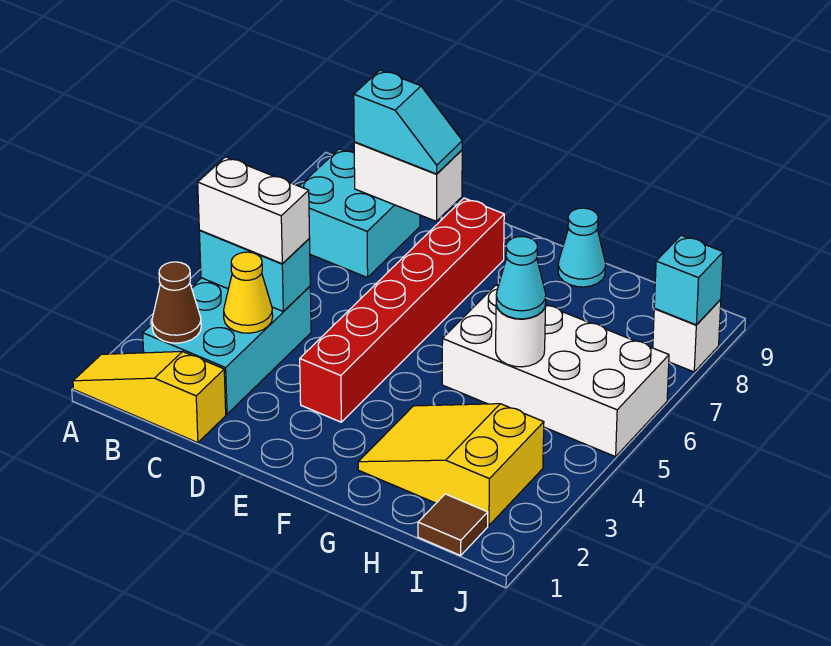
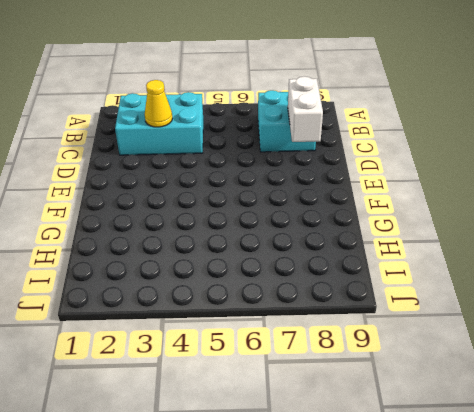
none -> yellow 1x3 slope [73,352,226,443]
none -> red 1x6 brick [300,198,504,422]
none -> yellow 2x3 slope [358,404,544,526]

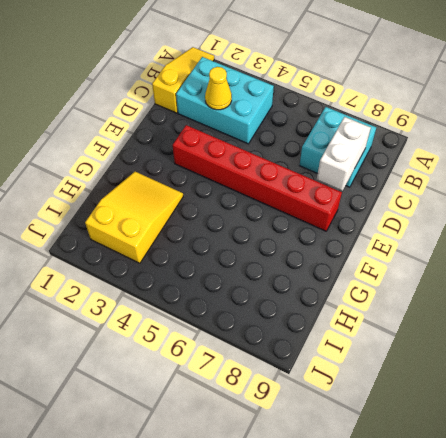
none -> white 2x4 brick [442,285,669,457]
none -> cyan 1x1 cone [558,208,606,287]
none -> brown 1x1 tile [418,494,488,555]

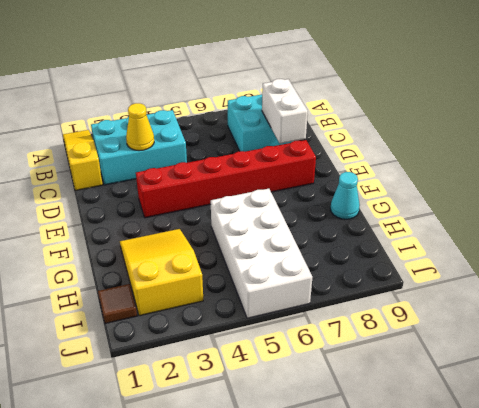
none -> white 1x1 brick [653,299,721,372]
none -> brown 1x1 cone [152,262,201,343]
none -> cyan 1x2 brick [199,230,310,312]

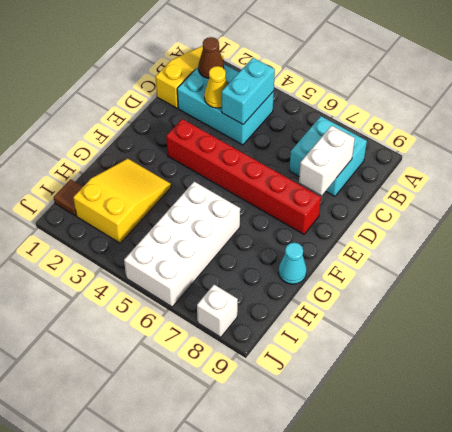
none -> white 1x1 round brick [496,304,546,367]
none -> cyan 1x1 brick [654,235,723,325]
none -> white 1x2 brick [198,157,310,264]

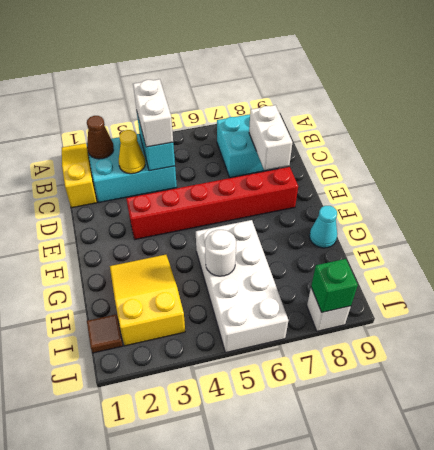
green 1x1 brick [311,259,358,312] -> cyan 1x1 brick [654,235,723,325]
none -> cyan 1x2 slope [354,70,462,174]
none -> cyan 1x1 cone [496,236,546,319]

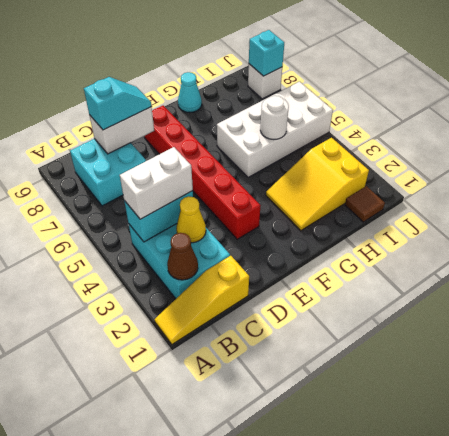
none -> cyan 1x1 cone [496,236,546,319]

